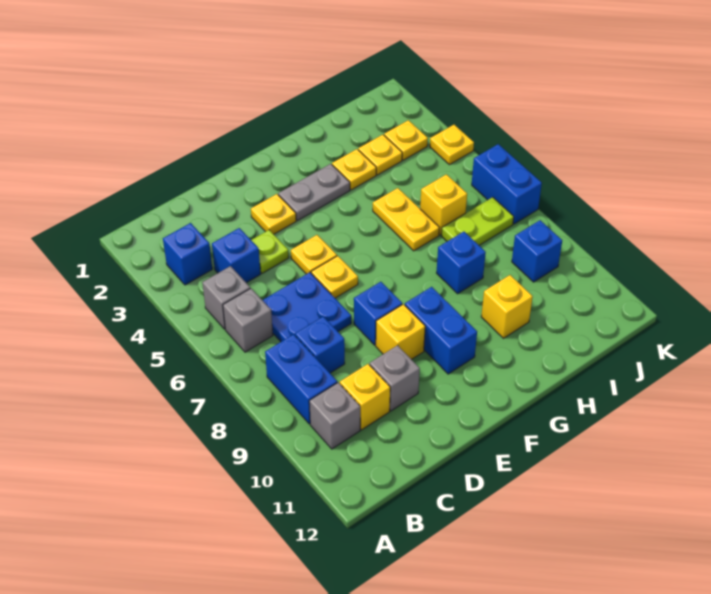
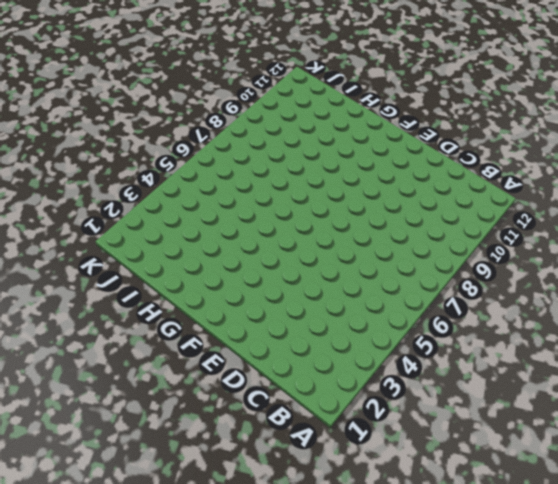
none -> blue 1x1 brick [163,223,212,285]
none -> grey 1x1 brick [202,266,250,329]
none -> grey 1x1 brick [223,288,273,352]

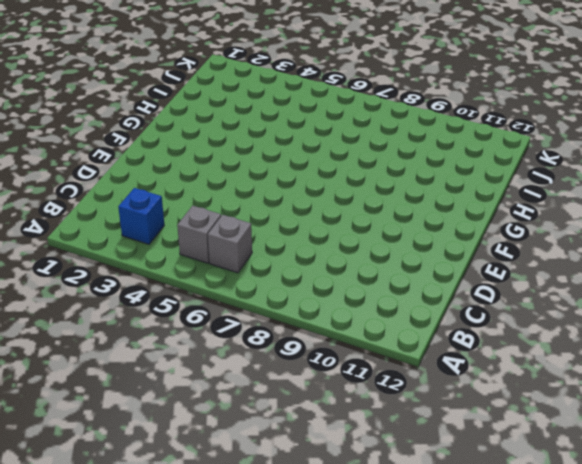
none -> blue 1x2 brick [265,334,337,424]
none -> grey 1x1 brick [309,383,360,449]
none -> blue 1x1 brick [212,228,261,283]

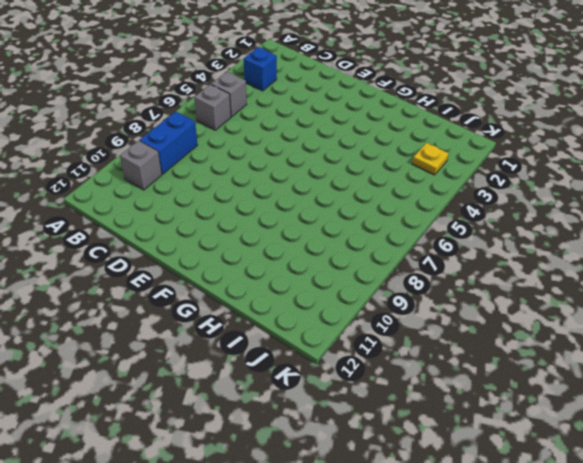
none -> blue 1x1 brick [212,228,261,283]
none -> blue 2x2 plate [263,272,351,342]
none -> blue 1x1 brick [295,316,345,373]

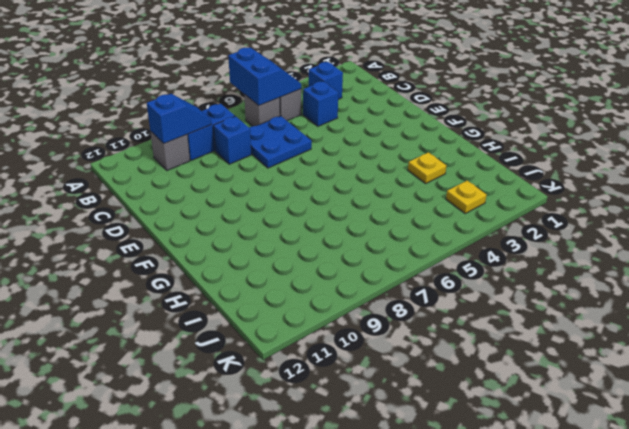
blue 2x2 slope [228,48,301,106] -> none
blue 1x2 slope [147,94,211,143] -> none
none -> yellow 1x1 brick [340,364,390,430]
none -> lime 1x1 plate [251,230,289,273]
none -> grey 1x1 brick [370,345,420,411]

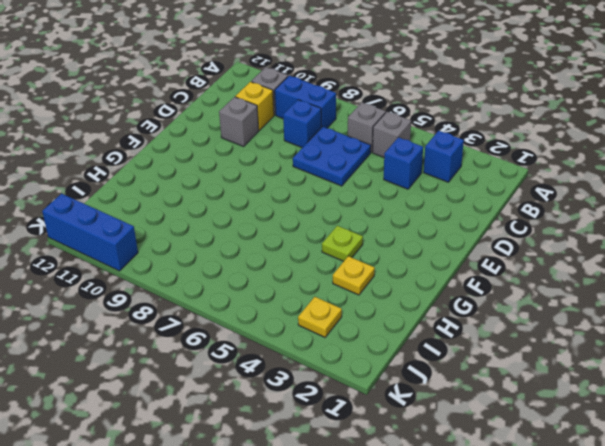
lime 1x1 plate [322,226,363,261] -> lime 1x1 plate moved to [251,230,289,273]
blue 1x3 brick [42,194,138,271] -> none
none -> yellow 1x1 plate [251,194,296,234]
none -> yellow 1x1 plate [291,235,337,274]
none -> yellow 1x1 plate [311,256,358,298]

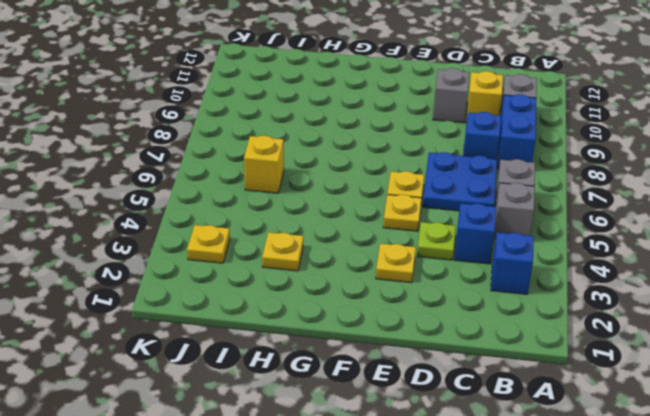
none -> blue 1x1 brick [354,282,402,345]
none -> yellow 1x1 brick [376,304,425,360]
none -> grey 1x2 plate [278,164,350,220]

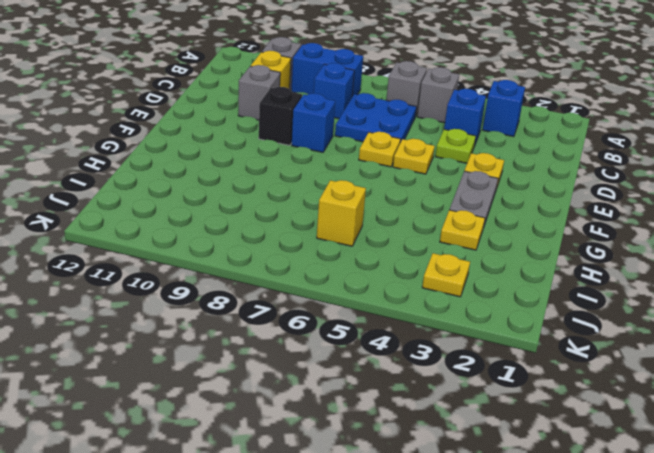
black 1x1 brick [259,87,302,145] -> yellow 1x1 brick [376,304,425,360]
none -> blue 1x2 brick [405,287,477,374]
none -> yellow 1x2 plate [373,188,439,251]
none -> blue 1x1 brick [437,232,486,294]

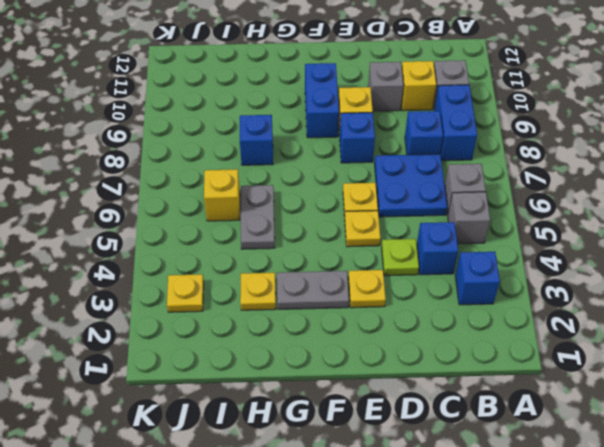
grey 1x2 plate [241,185,275,249] -> yellow 1x2 plate [373,188,439,251]
none -> yellow 1x1 brick [481,275,533,338]
none -> yellow 1x1 plate [358,135,402,175]
none -> lime 1x2 plate [441,197,514,245]

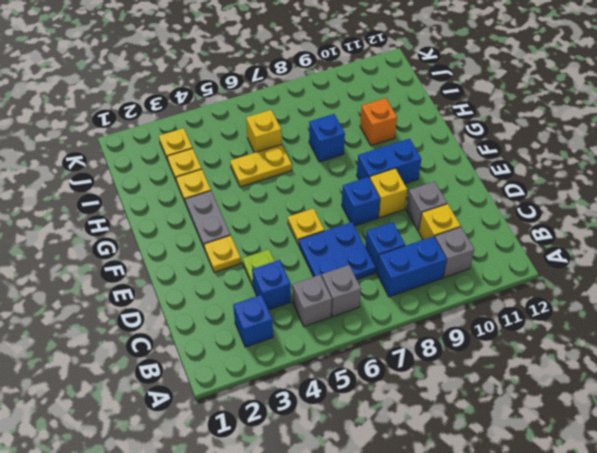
orange 1x1 brick [360,98,397,146] -> yellow 1x1 brick [481,275,533,338]
none -> yellow 1x1 plate [291,235,337,274]
none -> lime 1x2 plate [441,197,514,245]
none -> blue 1x1 brick [512,220,562,282]

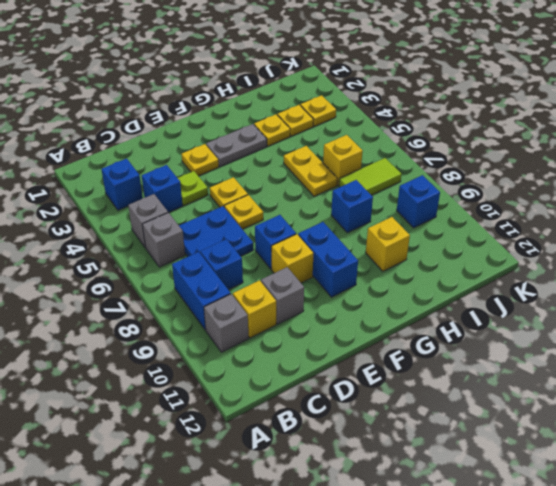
lime 1x2 tile [339,158,401,195] -> lime 1x2 plate [441,197,514,245]
none -> yellow 1x1 plate [430,125,474,165]
none -> blue 1x2 brick [472,144,542,224]

